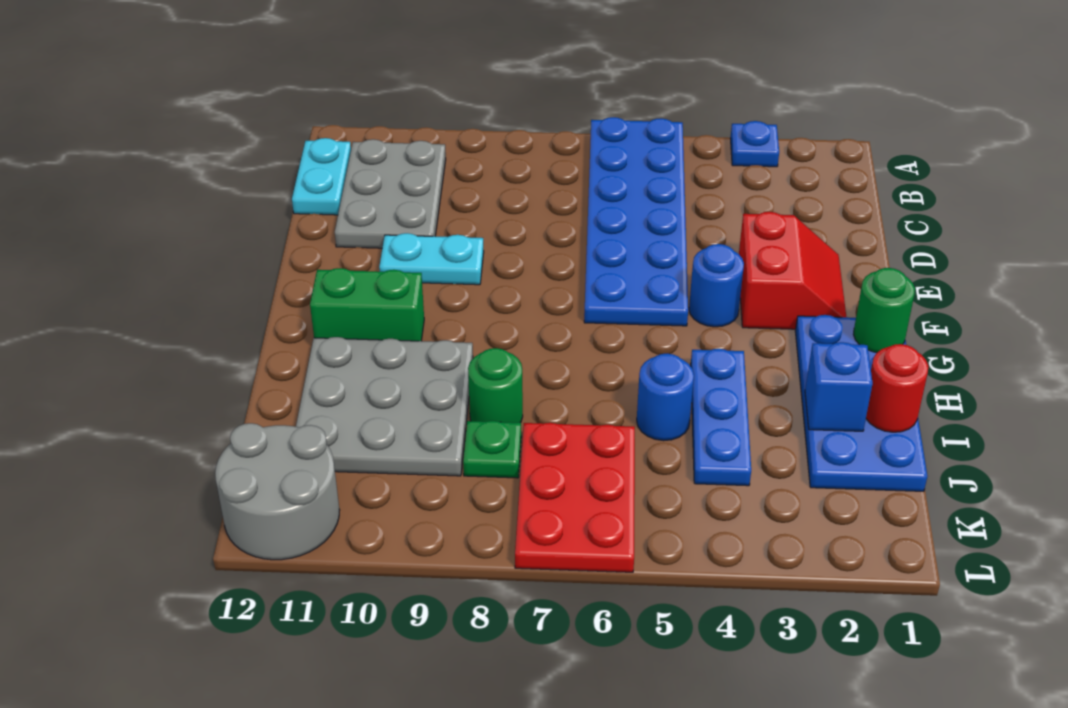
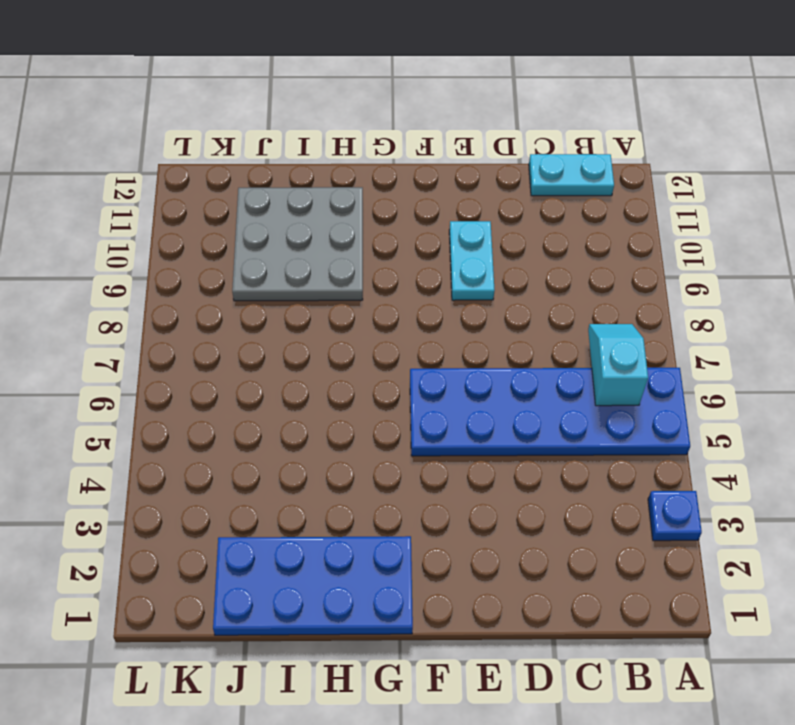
cyan 1x2 slope [588,324,648,406] -> none
none -> grey 2x3 plate [335,139,446,248]
none -> red 2x2 slope [739,212,846,329]
none -> blue 1x1 round brick [689,244,744,327]

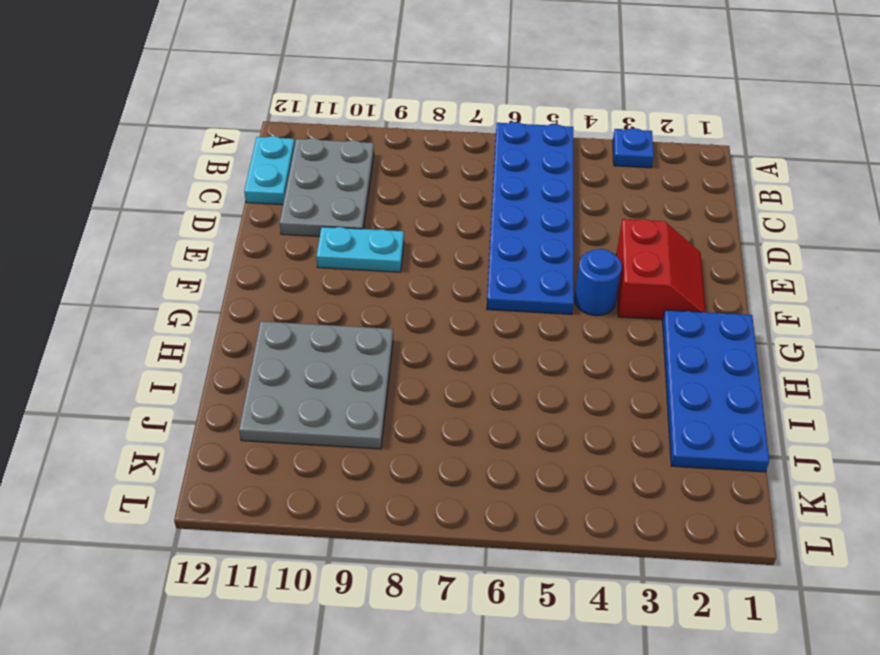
none -> green 1x2 brick [310,268,424,341]
none -> blue 1x3 plate [691,349,751,486]
none -> blue 1x1 round brick [637,354,694,441]

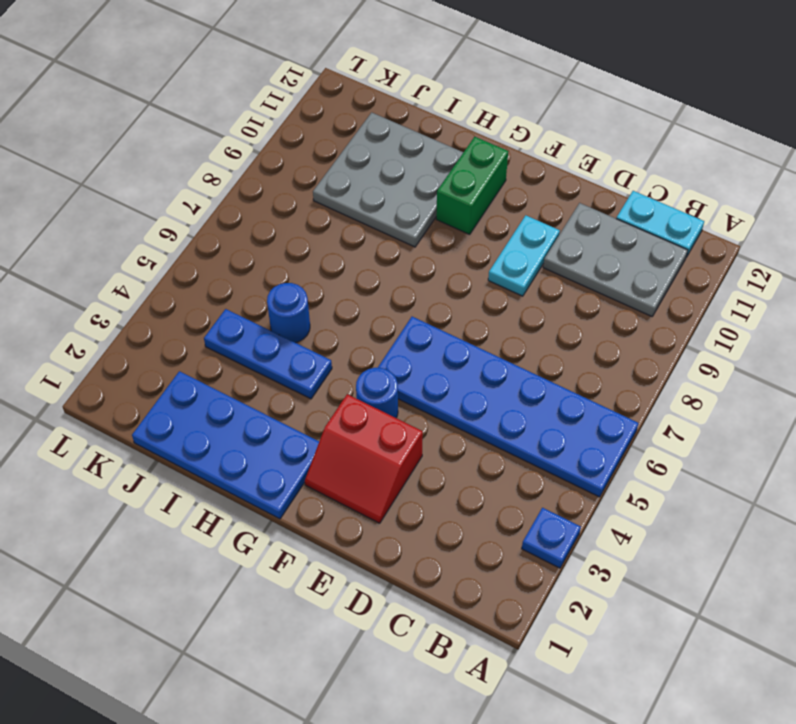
none -> green 1x1 round brick [468,348,523,423]
none -> red 2x3 plate [515,423,635,572]
none -> green 1x1 plate [463,421,521,478]

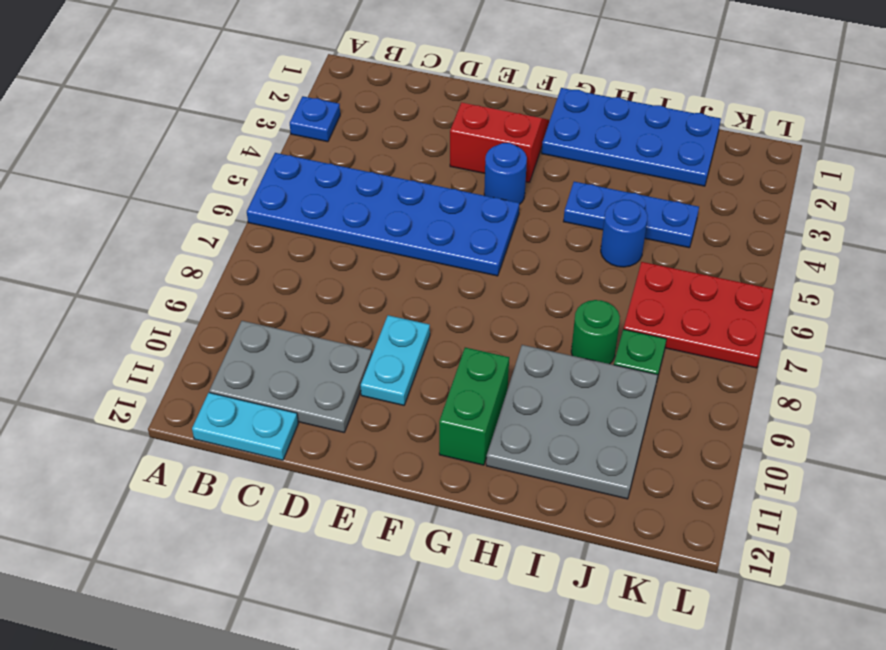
none -> grey 2x2 round brick [215,423,340,560]
none -> green 1x1 round brick [853,268,915,352]
none -> red 1x1 round brick [866,344,928,432]

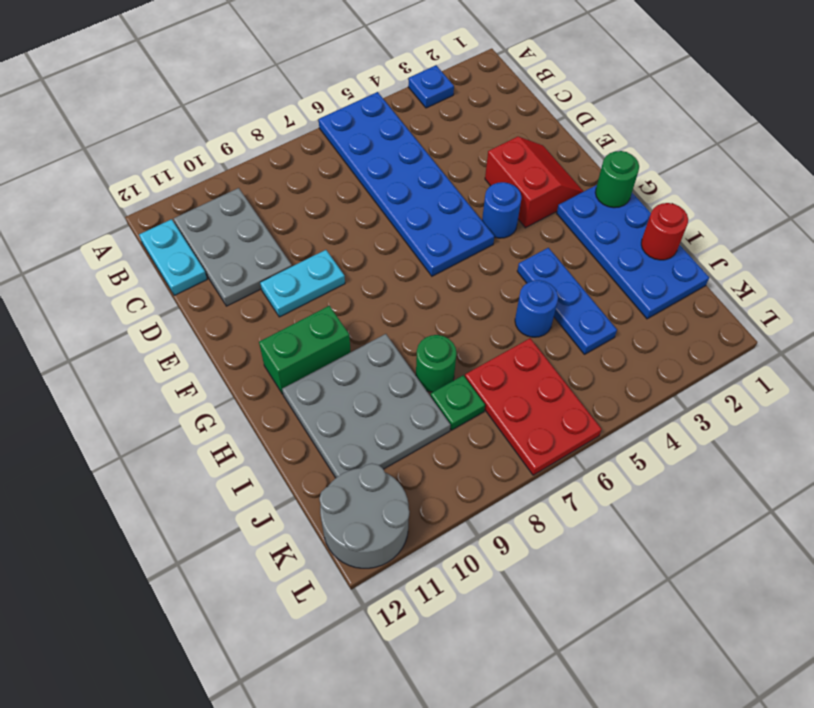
none -> blue 1x1 brick [805,342,873,431]

